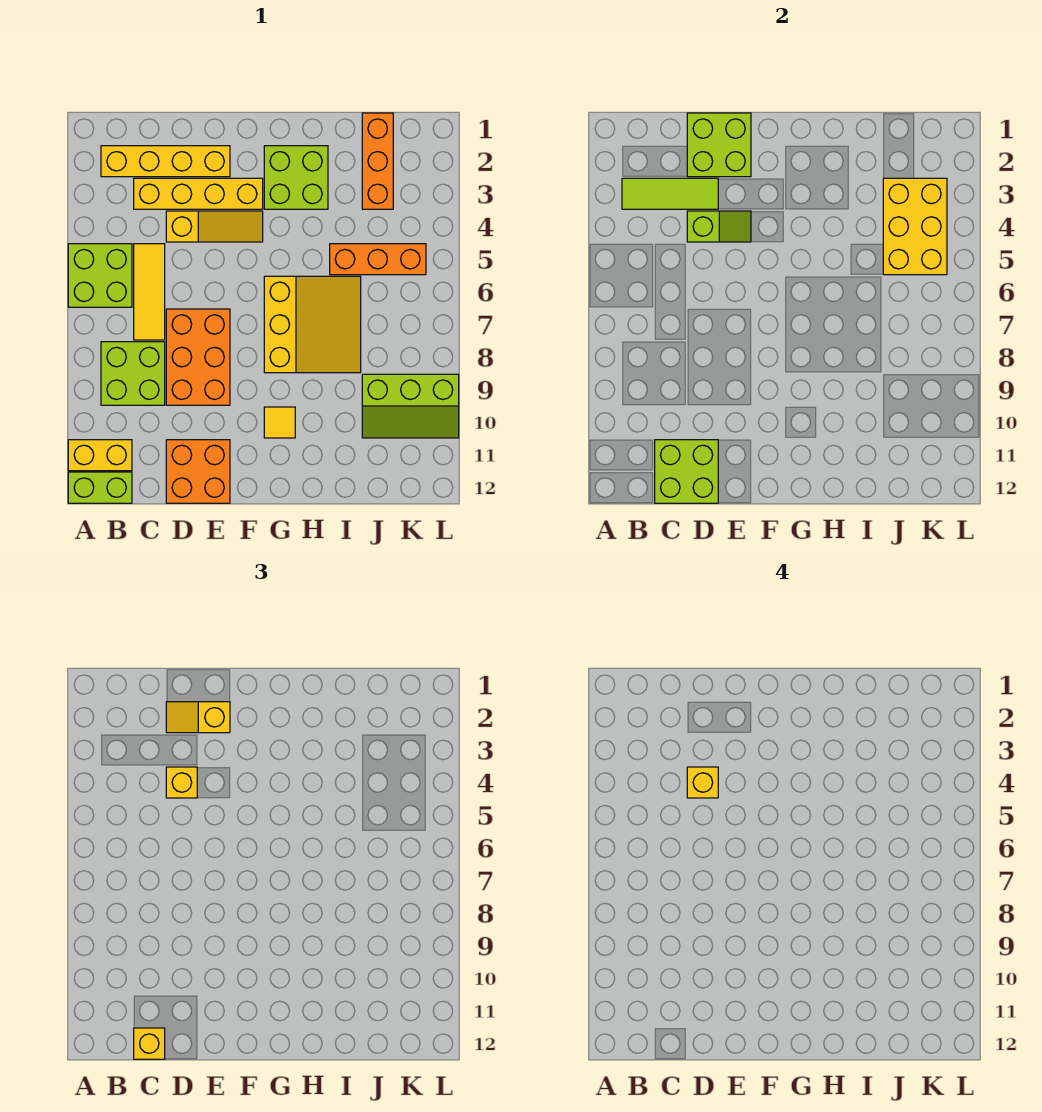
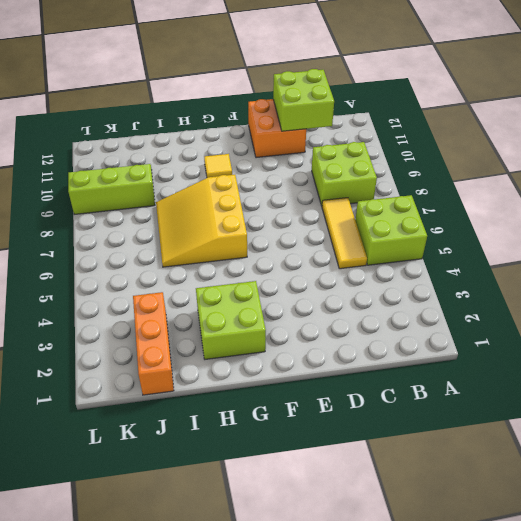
none -> yellow 1x2 brick [68,440,132,471]
none -> lime 1x2 brick [68,472,132,503]
none -> yellow 1x4 brick [101,146,230,177]

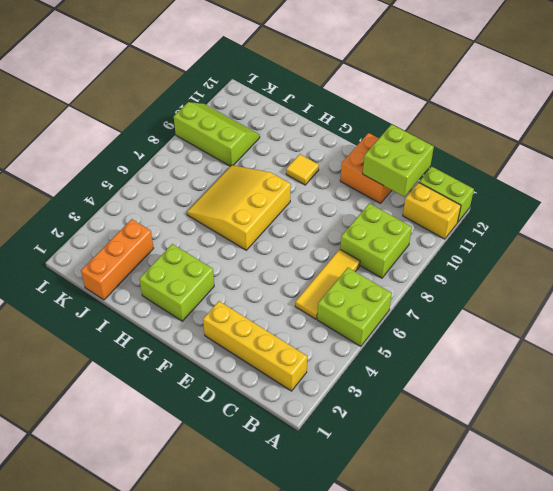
none -> yellow 1x4 brick [134,178,263,209]
none -> yellow 1x3 slope [166,211,263,242]
none -> orange 2x3 brick [166,309,230,405]

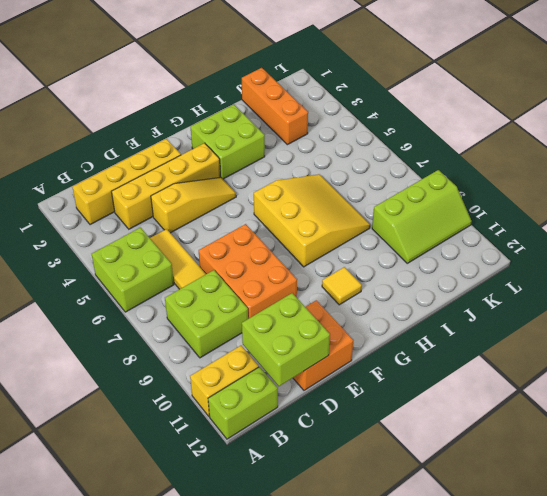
none -> orange 1x3 brick [330,244,426,275]
none -> lime 1x3 tile [622,178,718,209]
none -> lime 2x2 brick [687,113,751,177]

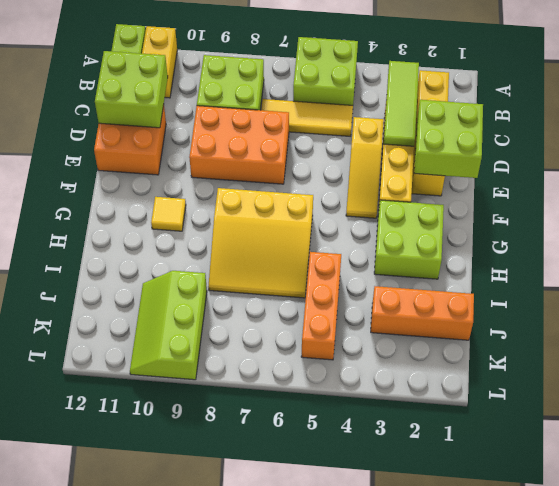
none -> lime 1x2 slope [687,211,751,242]
none -> yellow 2x3 brick [883,178,947,275]
none -> yellow 1x1 brick [134,1028,165,1059]

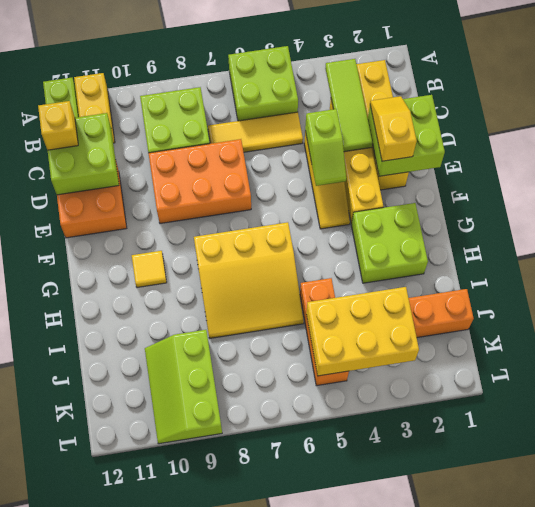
none -> yellow 1x1 brick [166,767,197,798]
none -> yellow 1x1 brick [687,767,718,798]

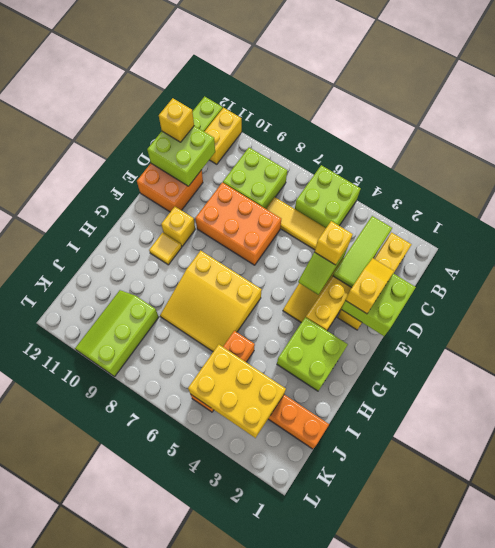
yellow 1x1 brick [161,207,195,246] -> yellow 1x1 brick moved to [687,767,718,798]

